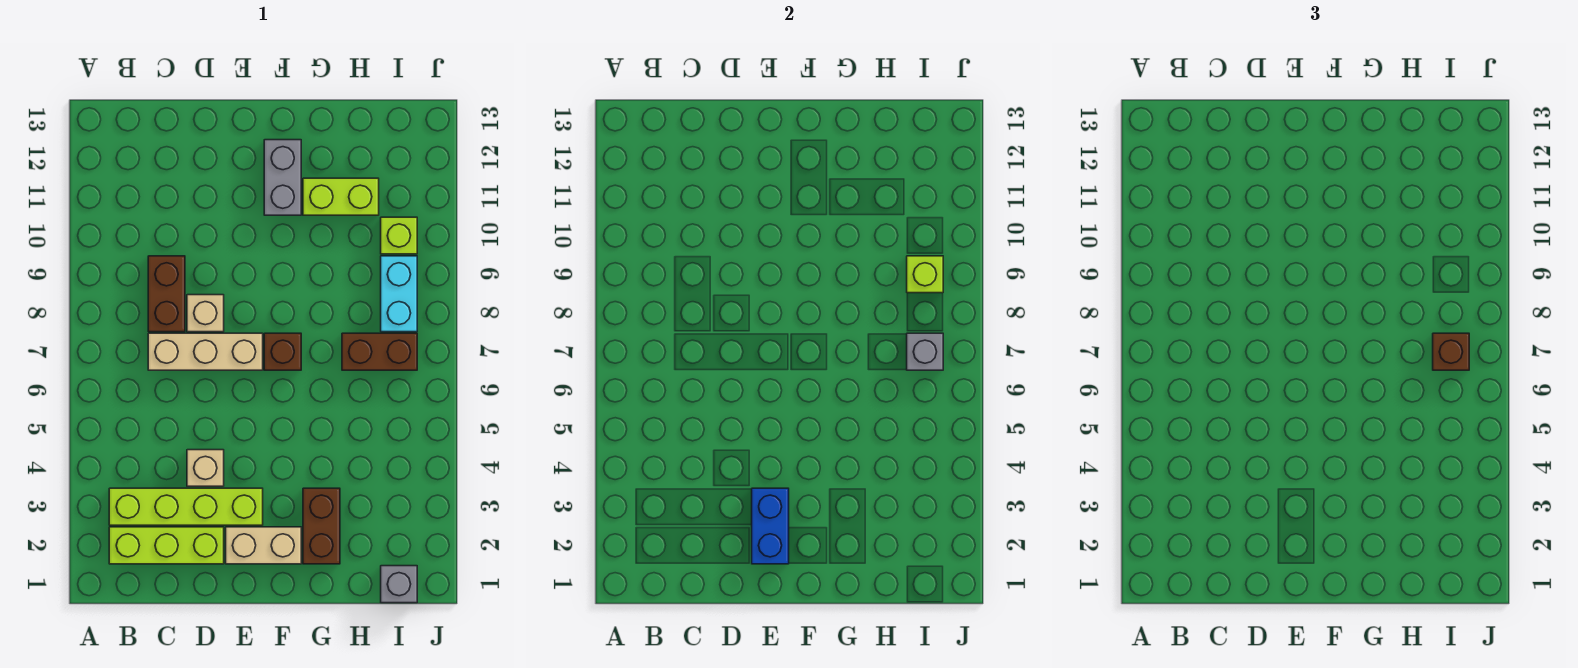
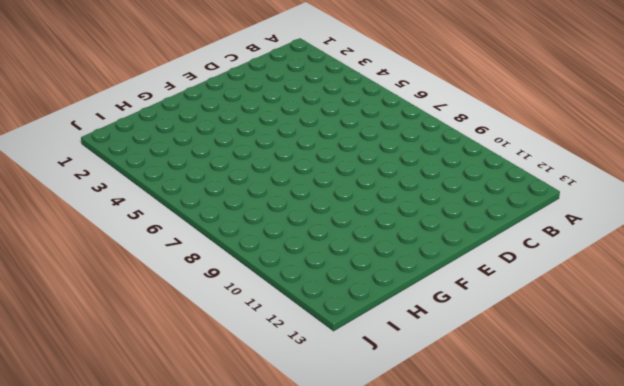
none -> lime 1x3 brick [109,527,224,564]
none -> lime 1x4 brick [109,488,263,525]
none -> tan 1x3 brick [148,333,263,370]

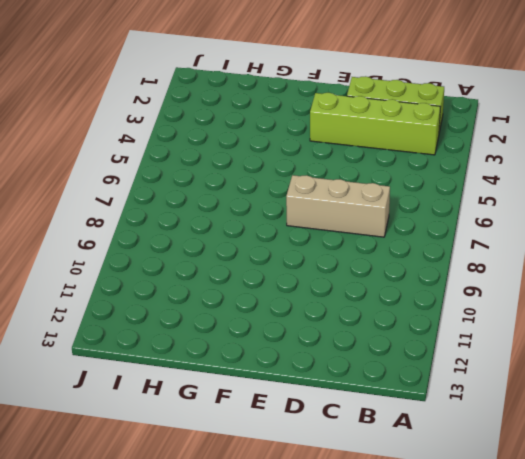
none -> brown 1x2 brick [148,256,185,332]
none -> tan 1x1 brick [187,450,224,486]
none -> tan 1x1 brick [187,295,224,332]

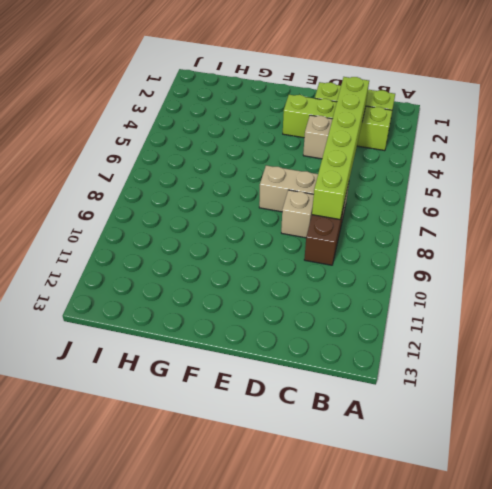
lime 1x6 brick [312,77,369,219] -> none
none -> tan 1x2 brick [226,527,301,564]
none -> brown 1x1 brick [264,333,301,370]
none -> grey 1x2 brick [264,140,301,215]

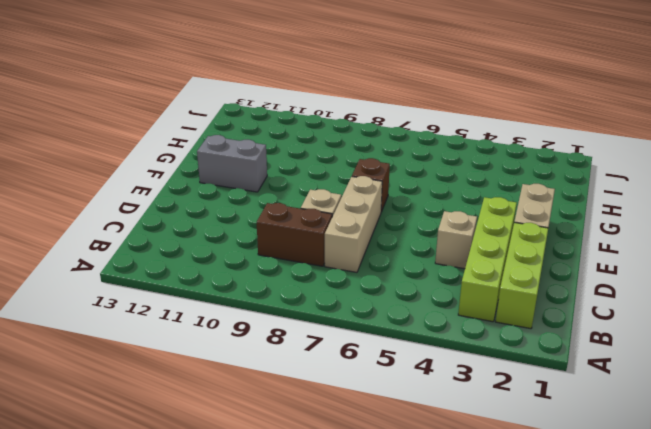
none -> brown 1x2 brick [303,488,340,564]
none -> lime 1x2 brick [303,178,379,215]
none -> brown 1x2 brick [342,333,417,370]

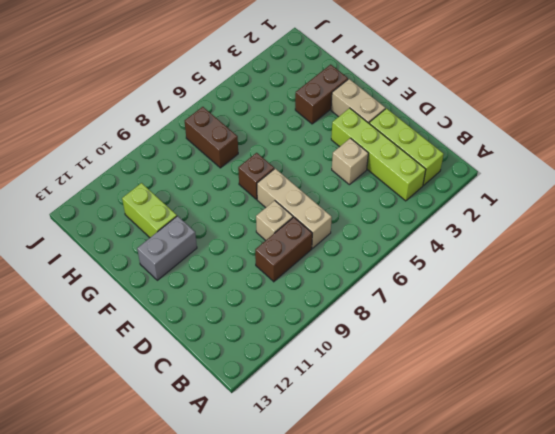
none -> grey 1x1 brick [381,566,417,603]
none -> cyan 1x2 brick [381,256,417,332]
none -> lime 1x1 brick [381,217,417,254]

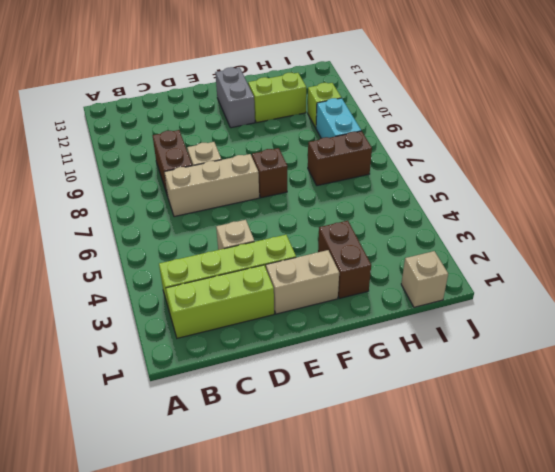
tan 1x1 brick [401,251,448,307] -> grey 1x1 brick [381,566,417,603]
none -> blue 1x2 brick [752,488,789,564]
none -> grey 1x1 brick [907,333,943,370]
none -> lime 1x1 brick [907,256,943,293]

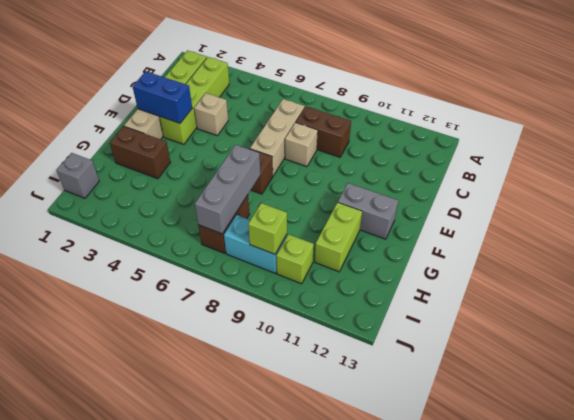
grey 1x3 brick [195,145,260,234] -> grey 1x1 brick [907,333,943,370]
none -> brown 1x1 brick [1433,333,1469,370]

